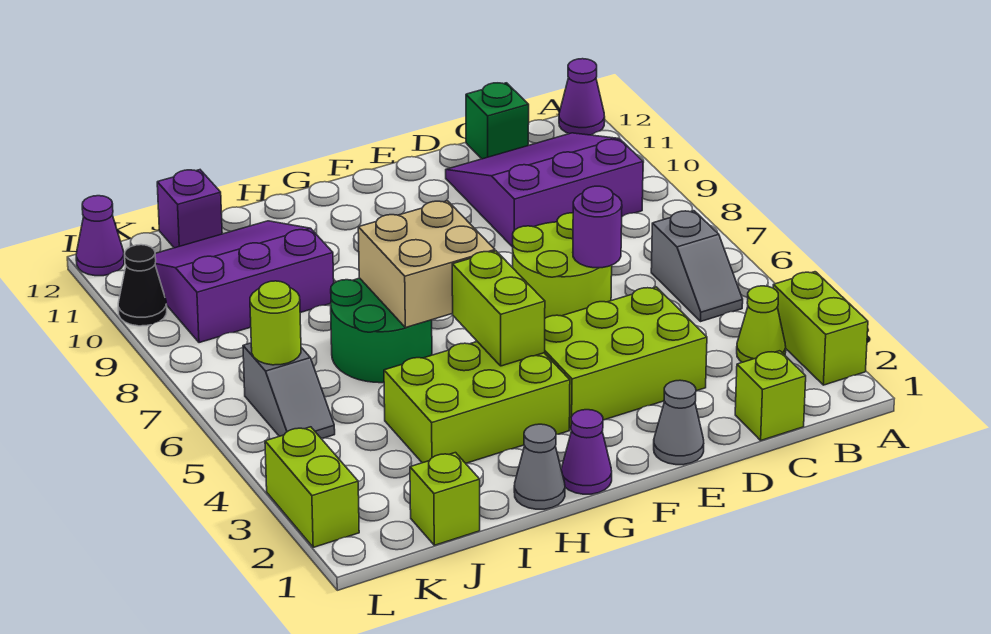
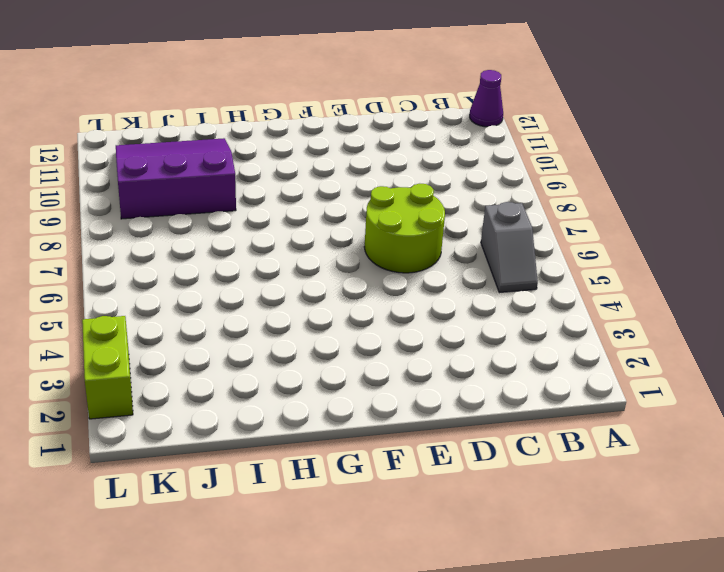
none -> lime 1x2 brick [773,272,868,385]
none -> lime 1x1 cone [737,286,786,362]
none -> purple 3x3 slope [446,133,643,247]

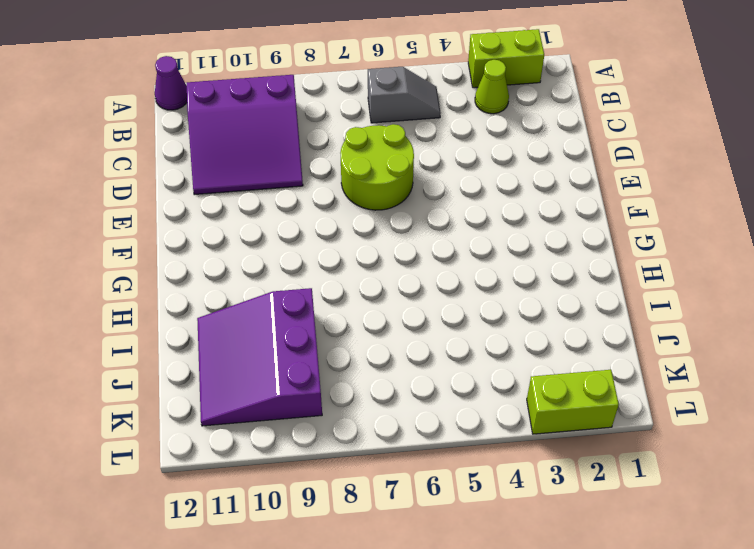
purple 3x3 slope [187,75,303,195] -> purple 3x3 slope turned to [446,133,643,247]
none -> lime 1x1 brick [735,351,806,440]
none -> green 1x1 brick [466,83,529,159]
none -> lime 2x3 brick [545,287,707,429]

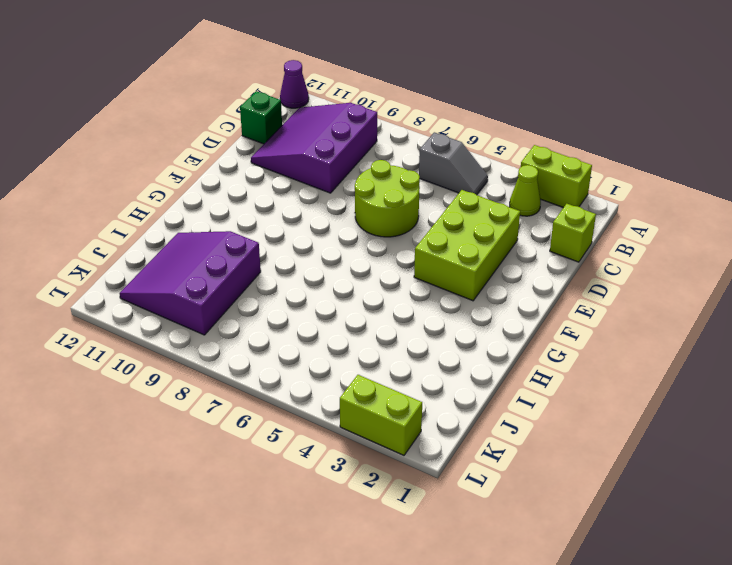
none -> grey 1x1 cone [654,380,704,465]
none -> purple 1x1 cone [561,410,612,494]
none -> lime 2x3 brick [384,342,570,463]

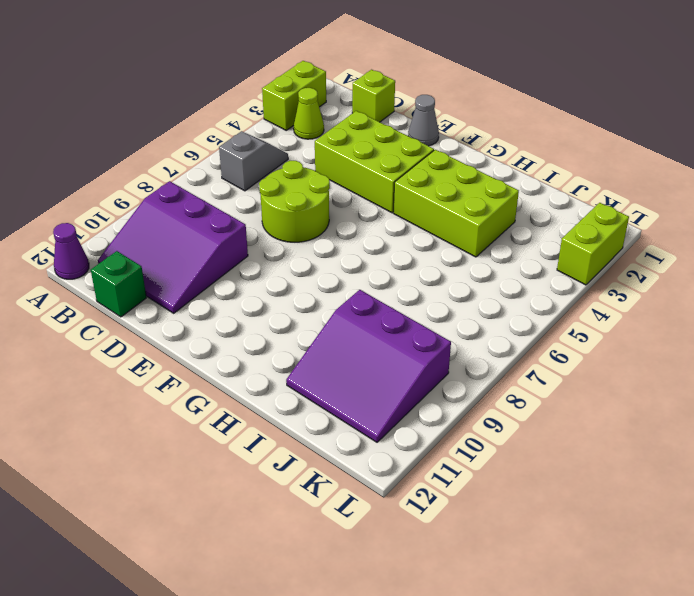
none -> purple 1x1 cone [561,410,612,494]
none -> grey 1x1 cone [514,424,565,509]
none -> green 2x2 round brick [331,278,432,383]

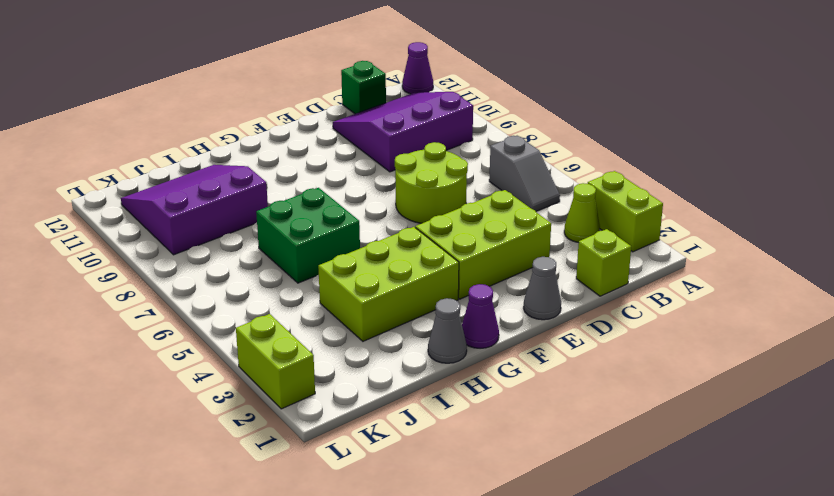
green 2x2 brick [256,188,360,283] -> green 2x2 round brick [331,278,432,383]
none -> lime 1x1 brick [410,453,480,545]
none -> purple 1x1 brick [157,170,222,248]
none -> grey 1x2 slope [243,343,335,438]

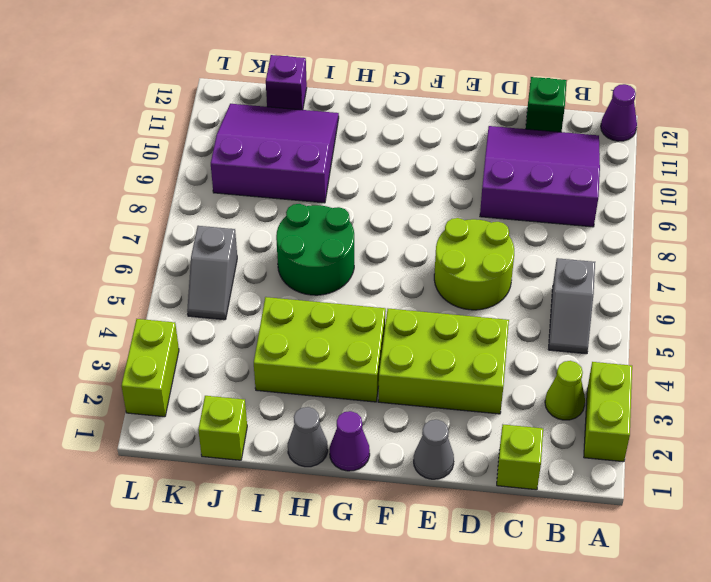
none -> black 1x1 cone [118,245,167,326]
none -> purple 1x1 cone [76,196,124,276]
none -> purple 1x1 round brick [573,186,622,268]

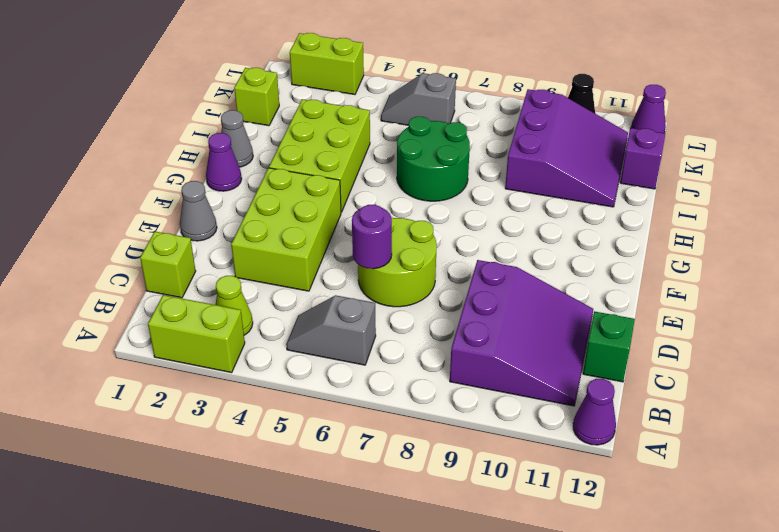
none -> lime 1x2 brick [452,251,545,366]
none -> tan 2x2 brick [358,201,495,328]
none -> lime 1x1 round brick [250,281,301,365]

